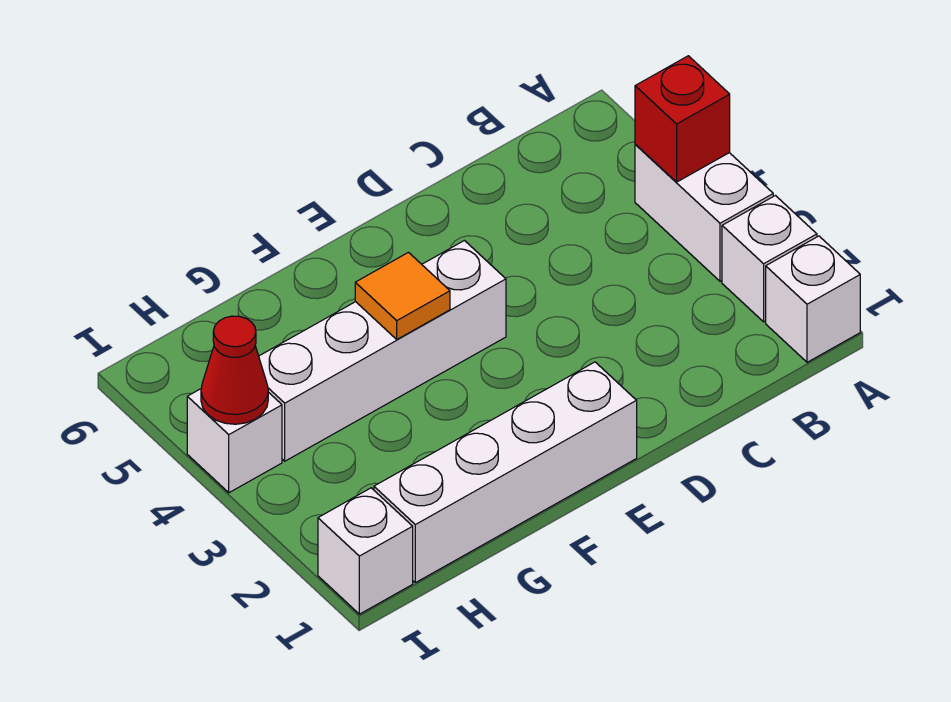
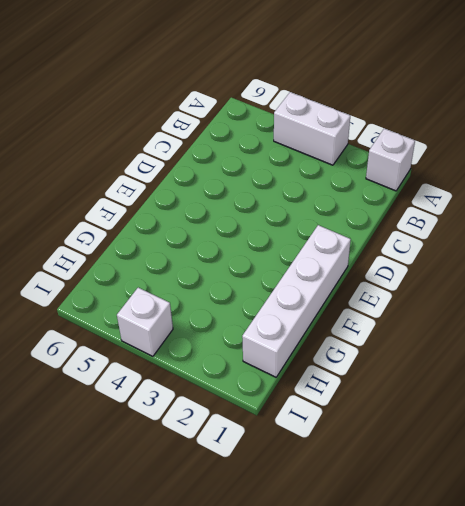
none -> white 1x1 brick [722,196,817,322]
none -> white 1x4 brick [259,241,506,461]

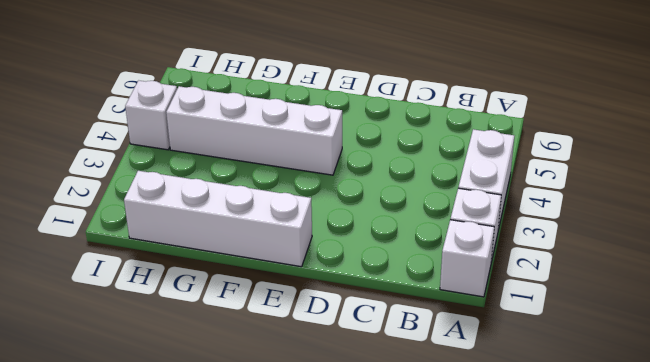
none -> white 1x1 brick [318,488,413,614]
none -> red 1x1 brick [635,56,730,182]

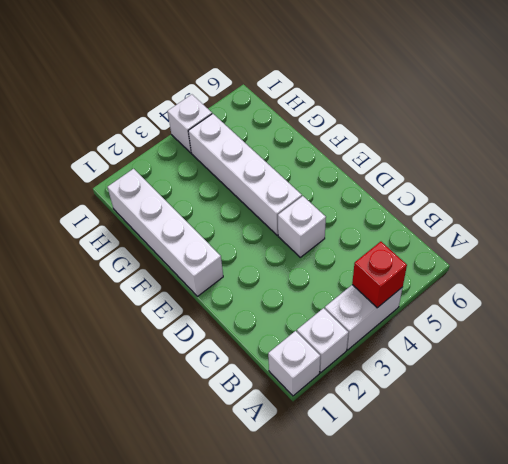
white 1x1 brick [278,196,326,257] -> white 1x1 brick moved to [318,488,413,614]
none -> orange 1x1 tile [355,252,450,339]
none -> red 1x1 cone [201,316,268,424]

